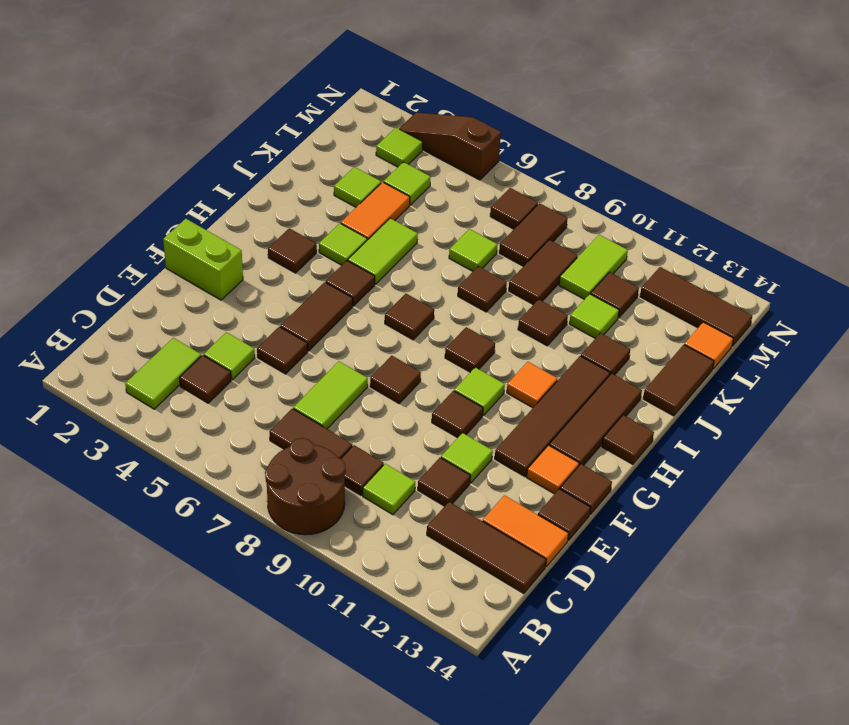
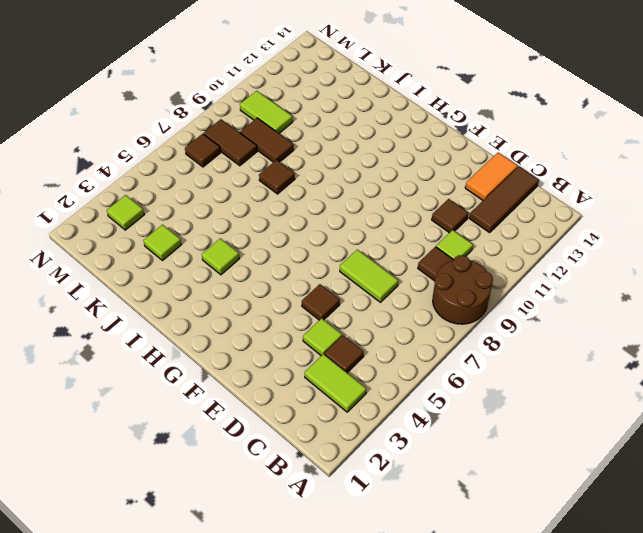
none -> brown 1x2 tile [270,408,352,459]
none -> lime 1x1 tile [441,433,493,483]
none -> brown 1x1 tile [538,489,590,540]
none -> lime 1x2 brick [163,219,243,300]

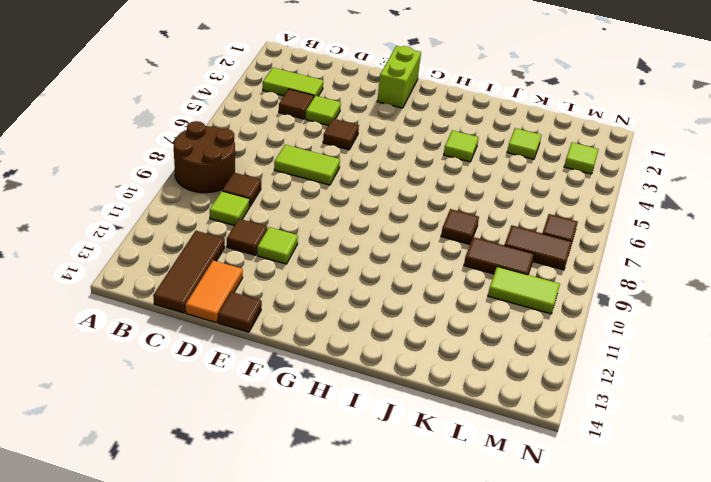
none -> brown 1x2 tile [270,408,352,459]
none -> brown 1x2 tile [280,282,353,351]
none -> brown 1x1 tile [370,356,421,403]
none -> brown 1x1 tile [432,391,483,438]

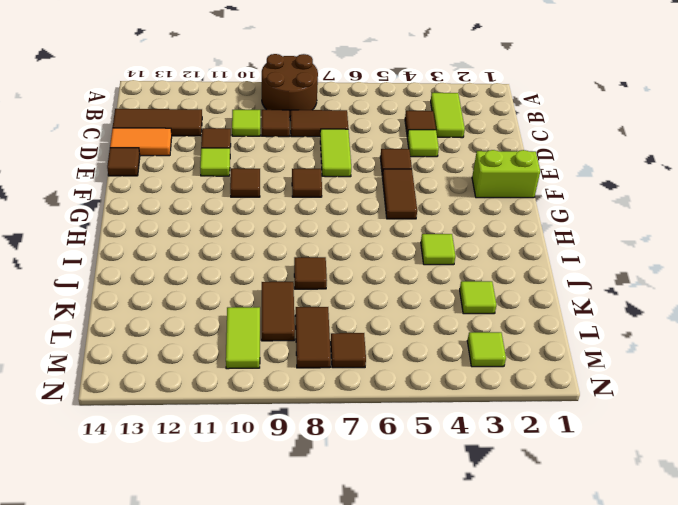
none -> brown 1x4 tile [495,356,610,477]
none -> orange 1x1 tile [527,445,579,494]
none -> brown 1x1 tile [560,464,612,514]
none -> lime 1x1 tile [454,367,505,415]

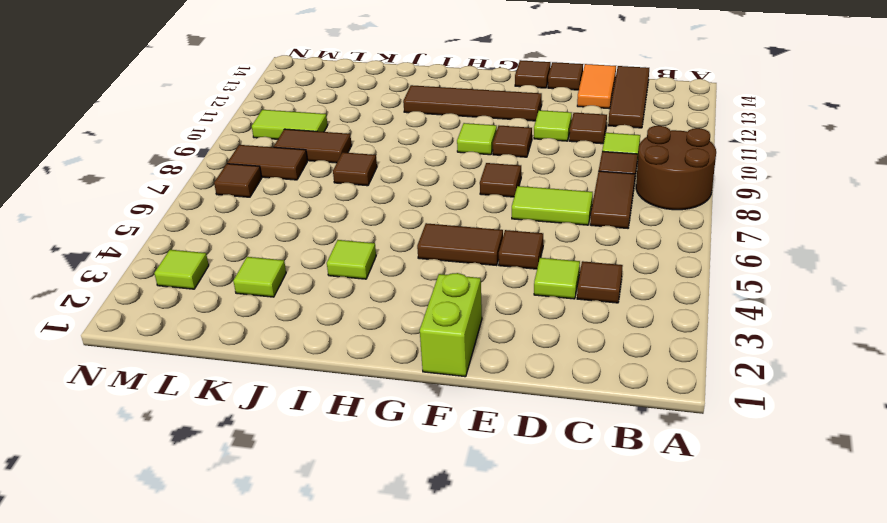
none -> lime 1x2 tile [125,338,201,409]
none -> orange 1x1 tile [527,445,579,494]
none -> brown 1x3 tile [549,373,642,465]
none -> brown 1x1 tile [268,228,317,273]

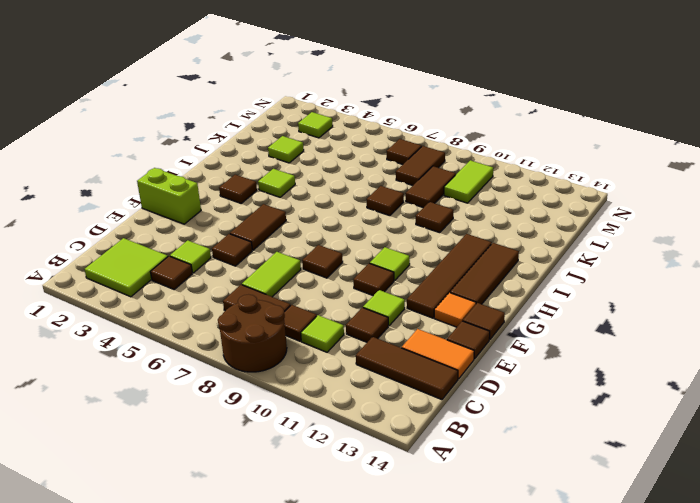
lime 2x2 tile [84,238,168,297] -> lime 1x2 tile [125,338,201,409]
none -> brown 1x1 tile [326,261,375,306]
none -> brown 1x1 tile [385,294,434,340]
none -> brown 1x1 tile [445,327,495,372]
none -> orange 1x1 tile [507,362,558,408]

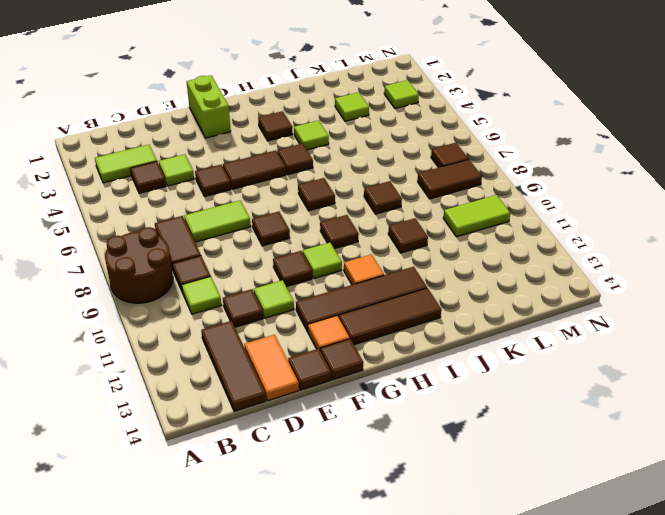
none -> brown 1x1 tile [602,415,654,464]
none -> lime 1x2 tile [348,218,418,284]
none -> orange 1x2 tile [341,182,410,240]
none -> brown 1x1 tile [581,333,630,375]

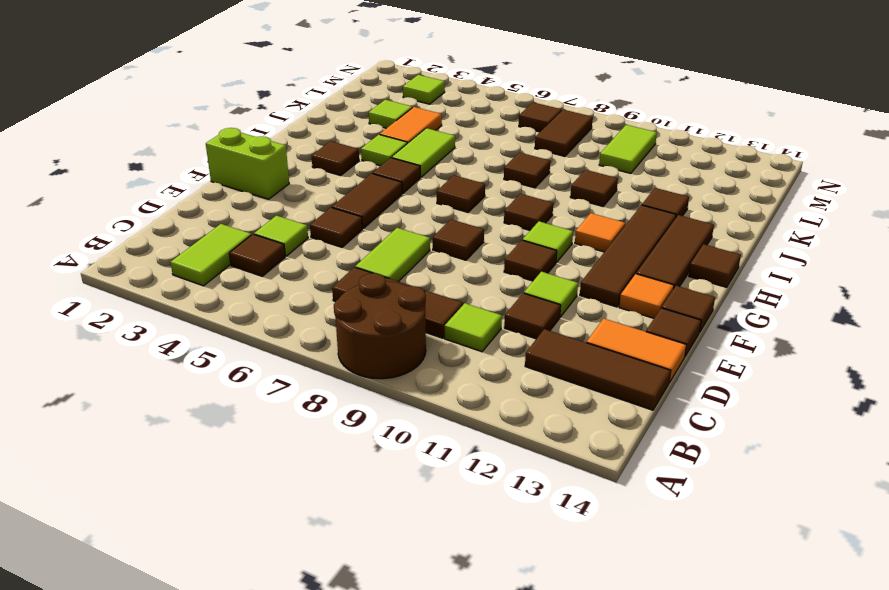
none -> brown 1x2 tile [643,345,714,416]
none -> lime 1x1 tile [449,229,497,271]
none -> brown 1x2 tile [509,240,578,305]
none -> lime 1x1 tile [569,294,619,339]

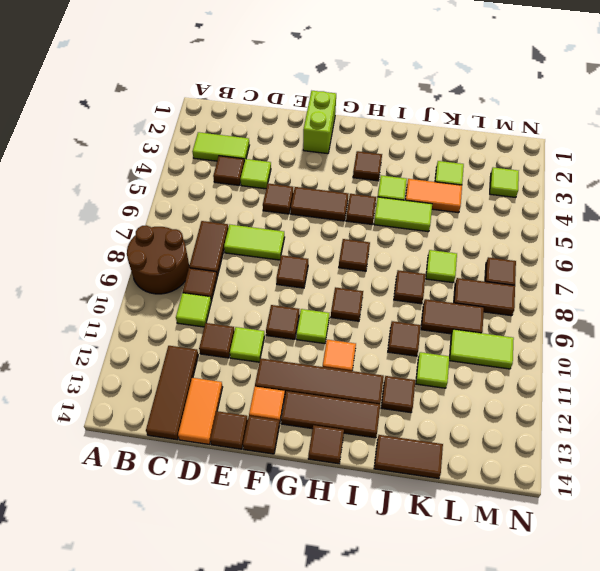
none -> lime 1x1 tile [384,162,431,205]
none -> brown 1x1 tile [591,272,639,318]
none -> orange 1x1 tile [684,322,733,369]
none -> brown 1x3 tile [640,267,752,346]

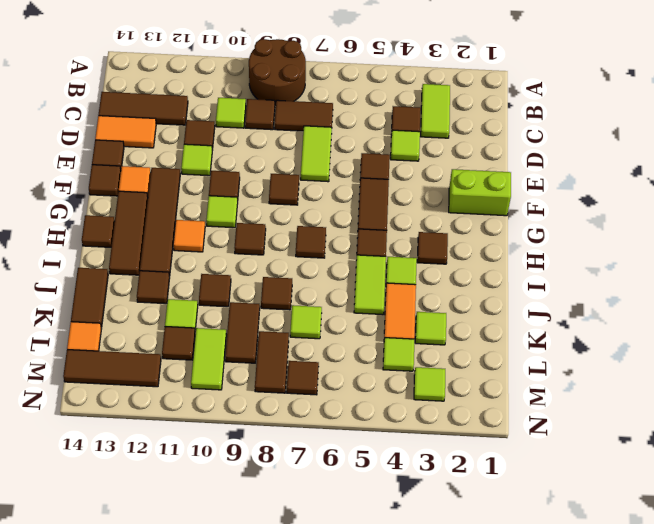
none -> brown 1x3 slope [399,112,501,180]

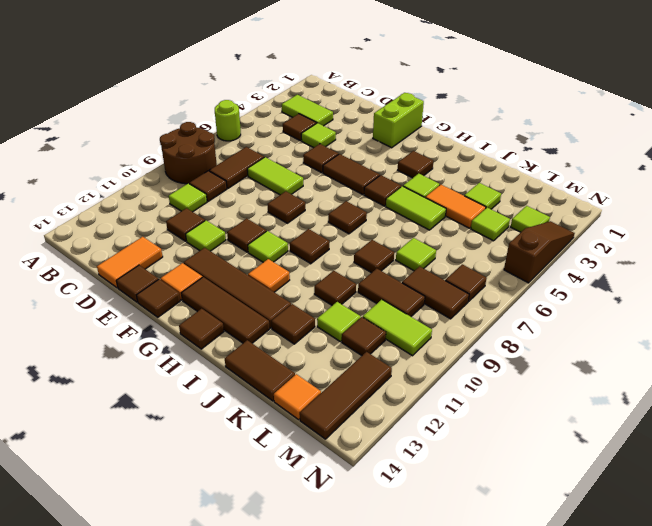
lime 1x1 round brick [215,100,241,141] -> none
none -> brown 1x3 tile [427,502,546,594]

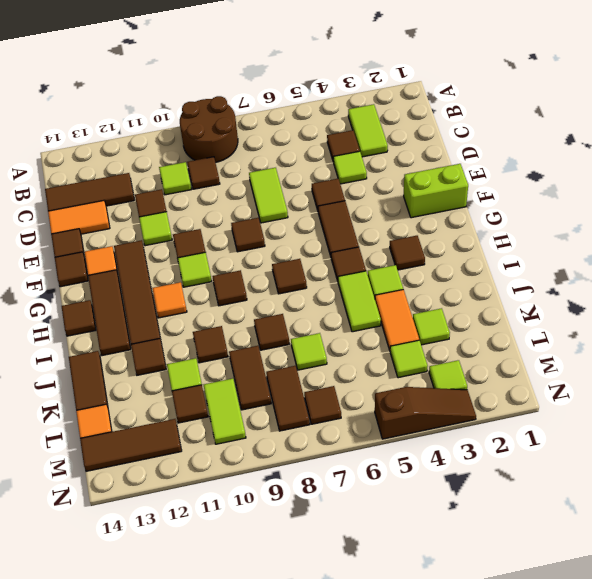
none -> brown 1x2 tile [270,408,352,459]

